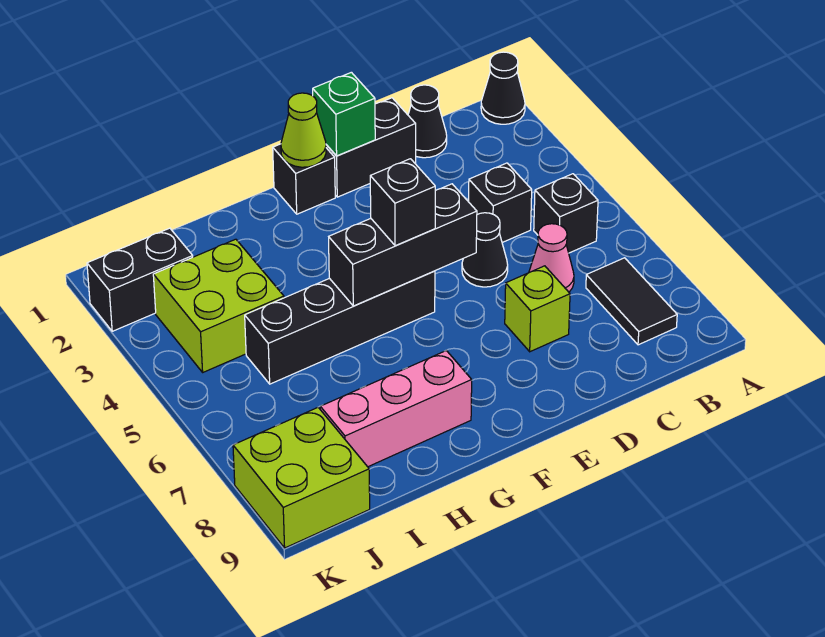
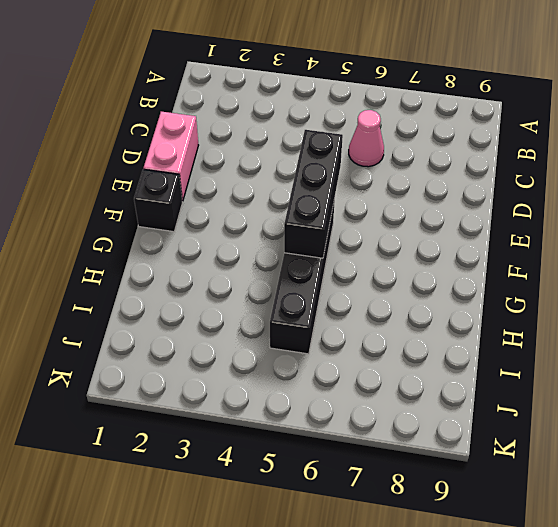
pink 1x2 brick [143,112,199,201] -> black 1x2 brick [326,98,416,197]
none -> black 1x1 cone [481,52,525,124]
none -> black 1x1 brick [534,174,598,253]
none -> black 1x2 tile [586,258,677,345]

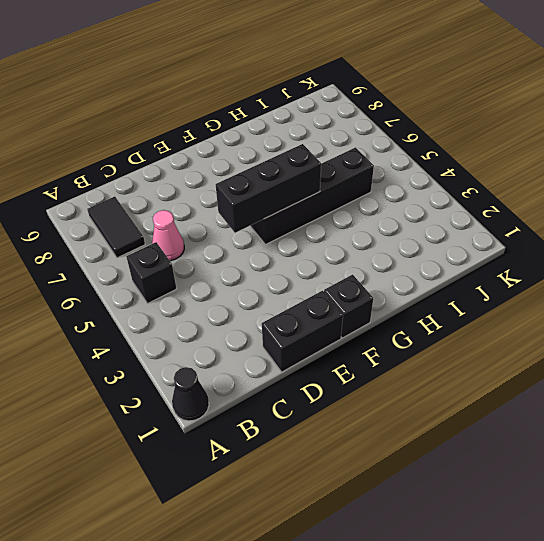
none -> black 1x1 cone [408,85,447,158]
none -> black 1x1 brick [469,163,532,243]
none -> black 1x1 cone [462,213,508,287]

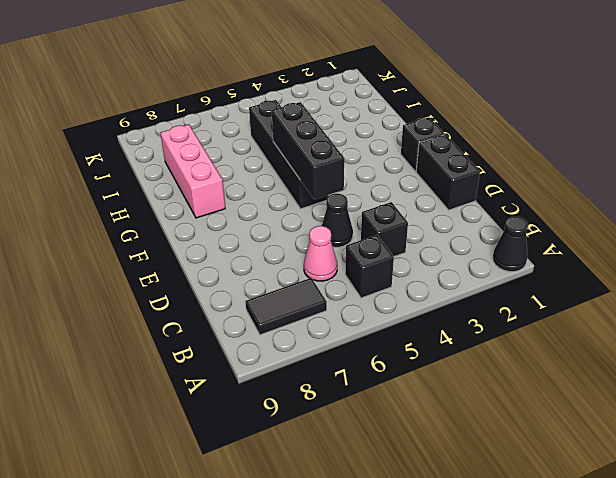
none -> black 1x1 cone [408,85,447,158]
none -> lime 1x1 brick [505,266,570,352]
none -> lime 2x2 brick [153,239,284,372]

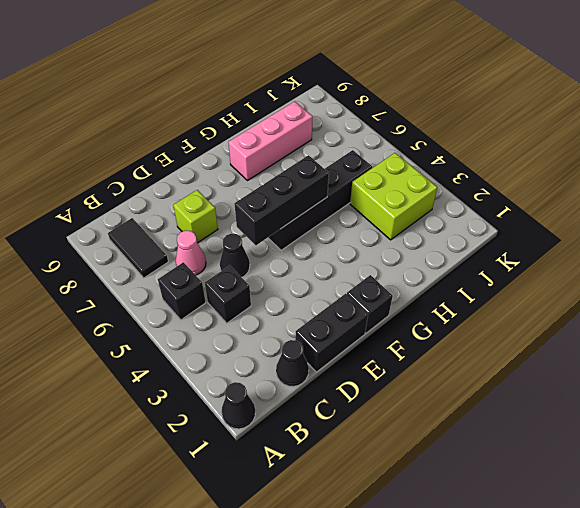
none -> black 1x2 brick [87,228,193,331]
none -> lime 2x2 brick [233,408,370,548]
none -> green 1x1 brick [313,72,375,156]

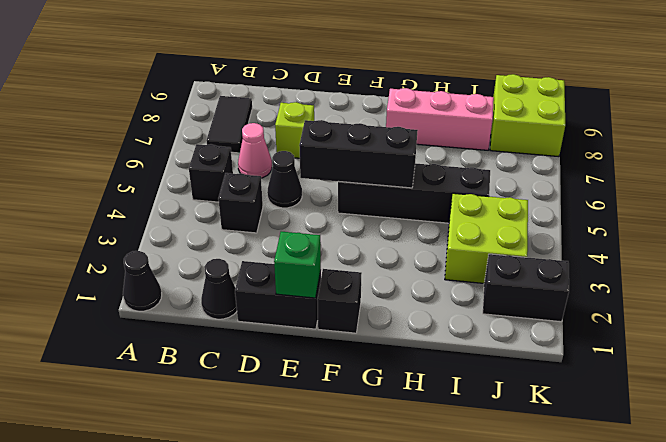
none -> lime 1x1 cone [281,93,326,167]
none -> black 1x1 brick [370,159,435,246]

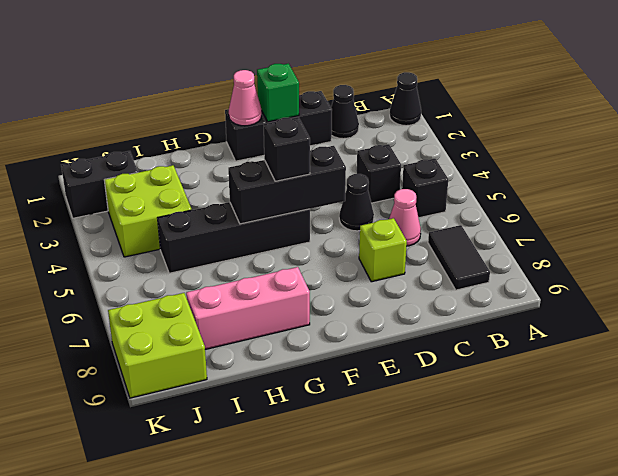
pink 1x1 cone [229,70,262,126] -> lime 1x1 cone [281,93,326,167]

